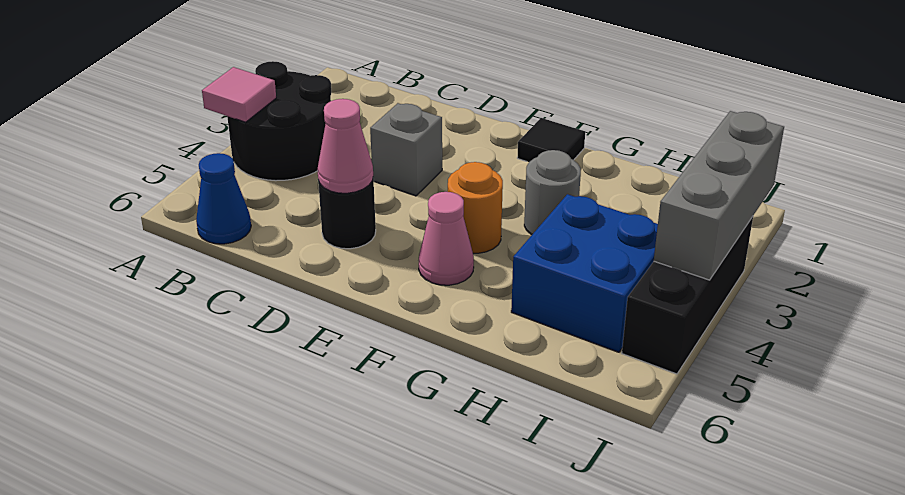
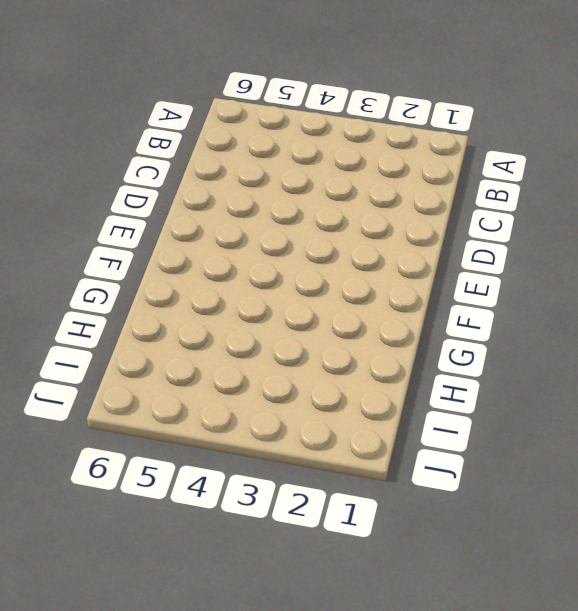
none -> black 2x2 round brick [227,61,331,181]
none -> blue 1x1 cone [196,153,251,244]
none -> grey 1x1 brick [370,103,442,196]

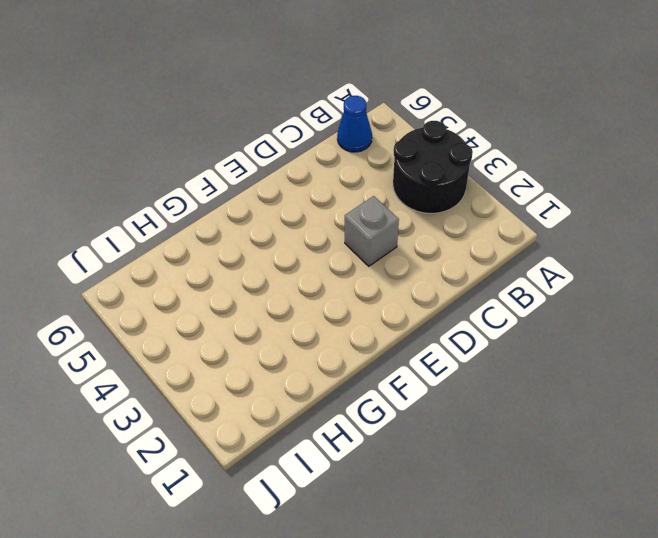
none -> black 1x1 round brick [318,179,376,249]
none -> black 1x1 tile [517,118,585,162]
none -> orange 1x1 round brick [448,162,503,253]

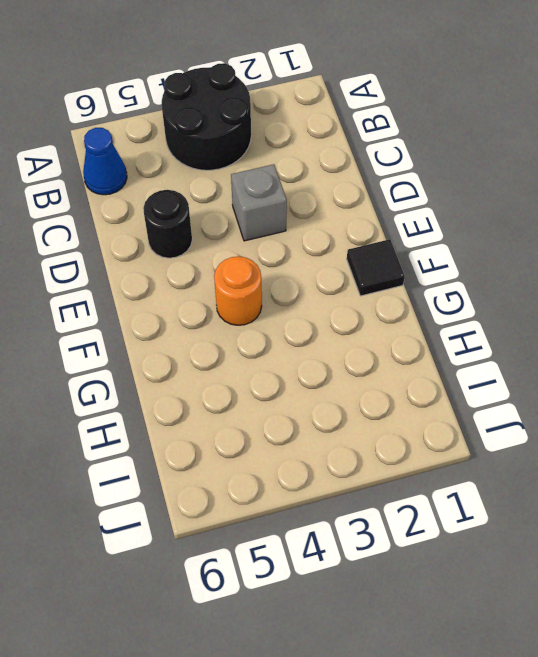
none -> pink 1x1 cone [419,192,474,285]
none -> grey 1x1 round brick [524,150,581,235]
none -> blue 2x2 brick [511,194,658,352]

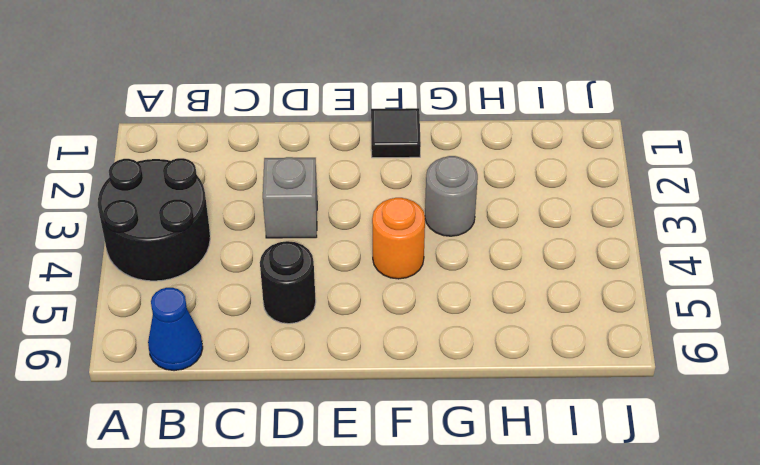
none -> pink 1x1 cone [419,192,474,285]
none -> blue 2x2 brick [511,194,658,352]
none -> black 1x3 brick [622,217,753,374]

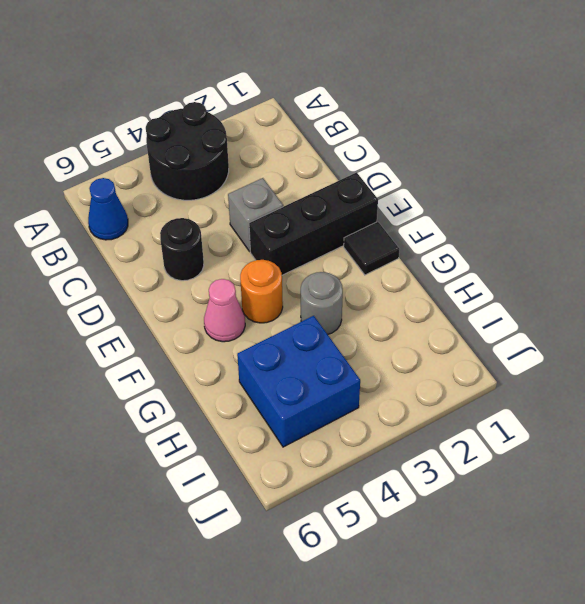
black 1x3 brick [249,172,378,275] -> black 1x3 brick moved to [622,217,753,374]
none -> pink 1x1 tile [202,67,276,122]
none -> pink 1x1 cone [317,99,373,193]
none -> grey 1x3 brick [654,111,784,280]

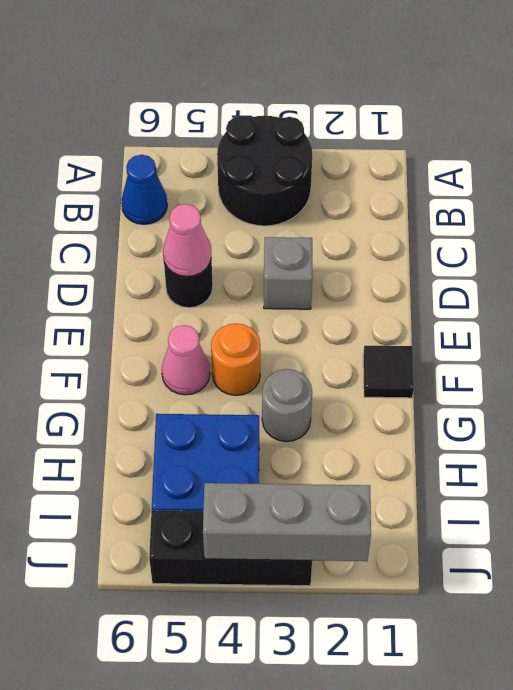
none -> pink 1x1 tile [202,67,276,122]

